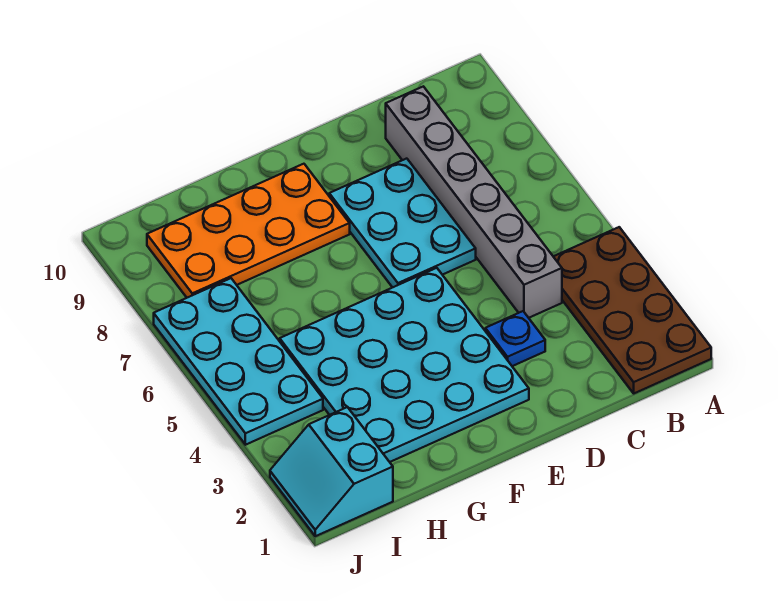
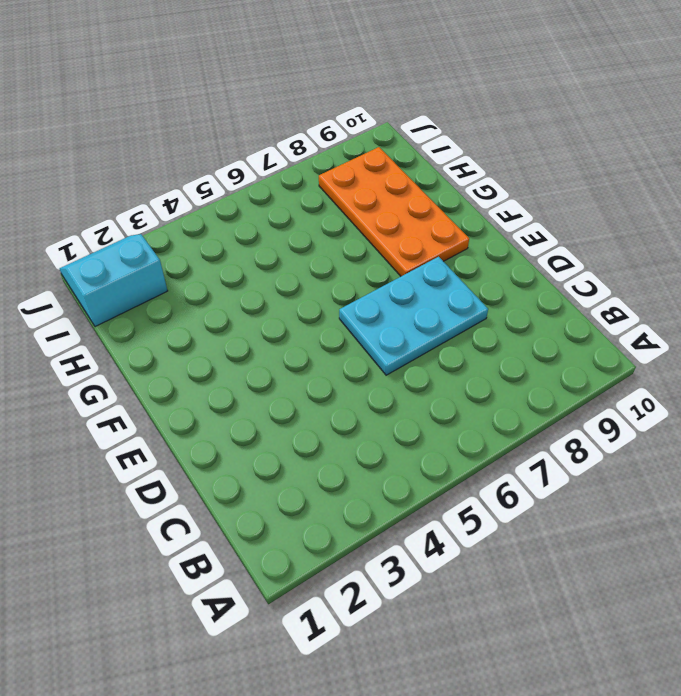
none -> brown 2x4 plate [553,227,711,393]
none -> grey 1x6 brick [386,86,562,318]

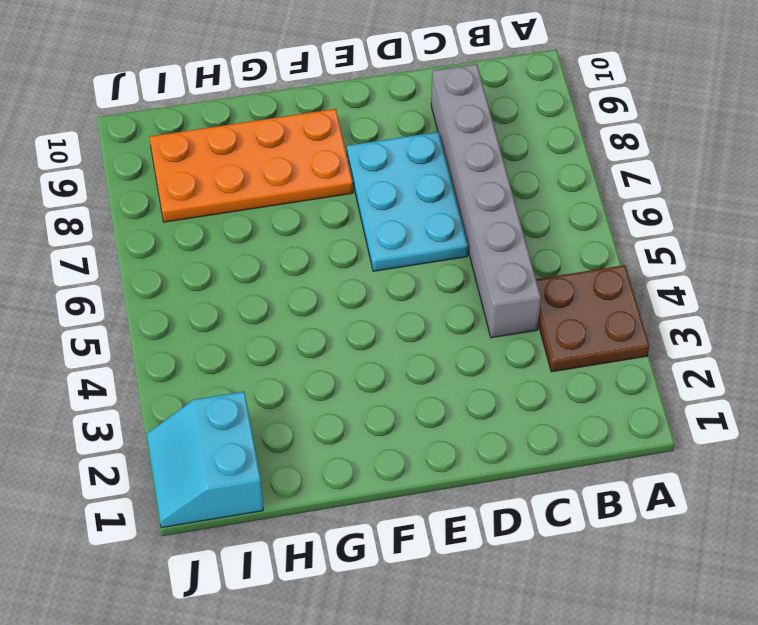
brown 2x2 plate [536,265,649,372] -> brown 2x4 plate [553,227,711,393]
none -> blue 1x1 plate [485,311,545,366]
none -> cyan 4x4 plate [280,268,529,462]

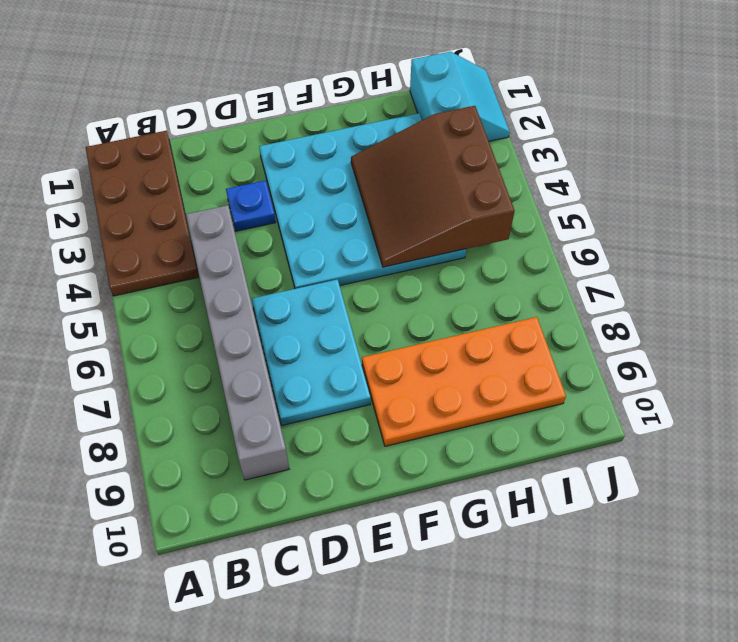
brown 3x3 slope [351,106,515,267] -> none
none -> cyan 2x4 plate [154,278,323,445]

